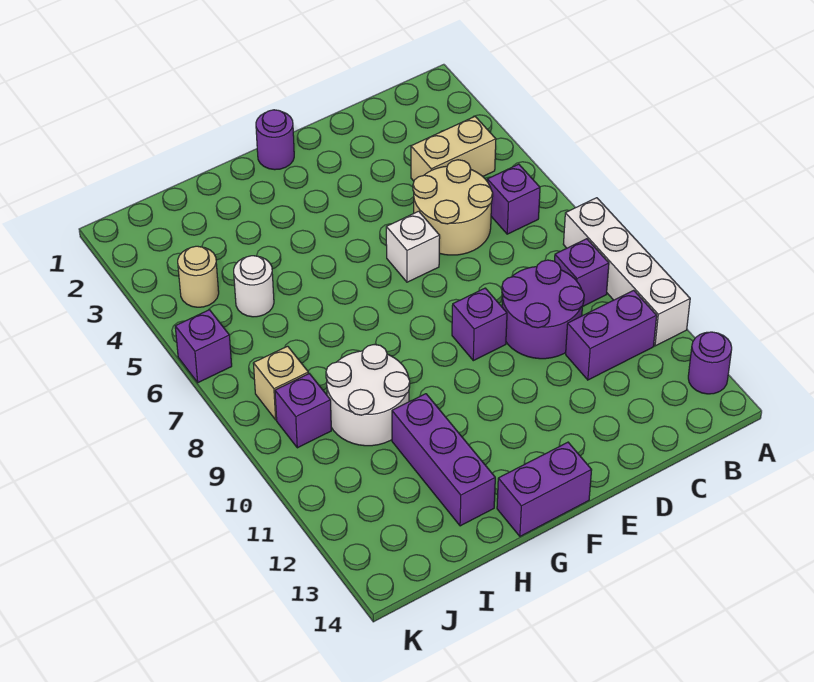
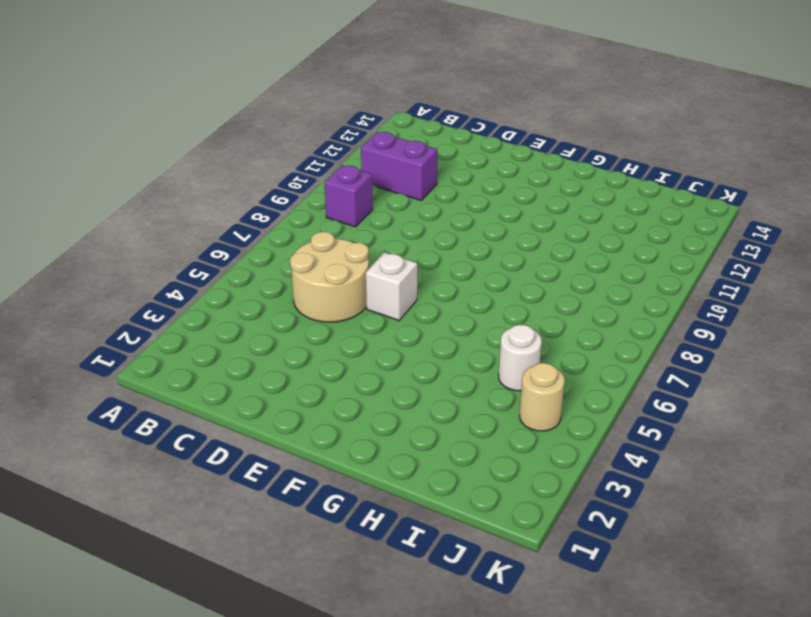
none -> white 1x4 brick [563,198,690,346]
none -> purple 1x1 round brick [688,332,732,394]
none -> tan 1x2 brick [411,117,496,181]

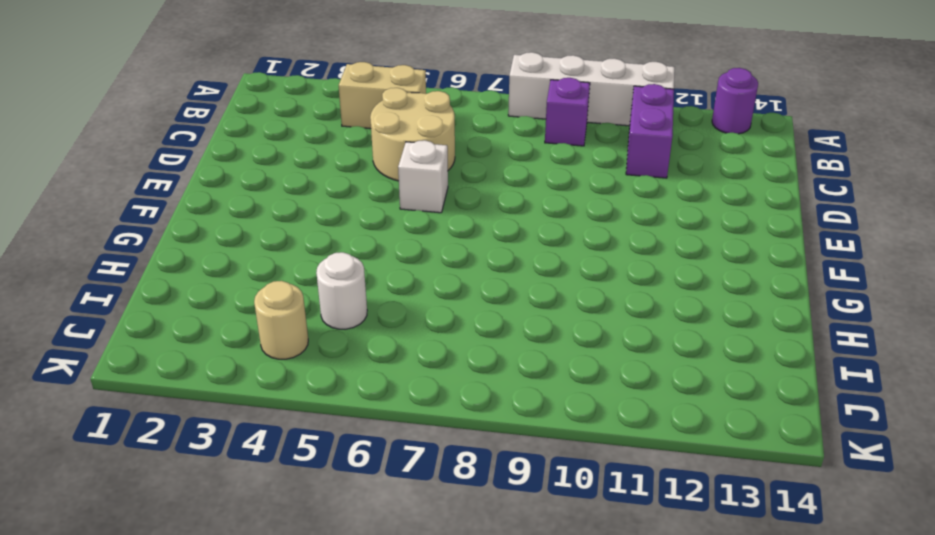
tan 1x2 brick [339,62,426,129] -> tan 1x2 brick turned to [411,117,496,181]
none -> purple 1x1 brick [487,164,540,234]
none -> purple 2x2 round brick [502,260,584,359]
none -> purple 1x1 brick [452,288,507,361]

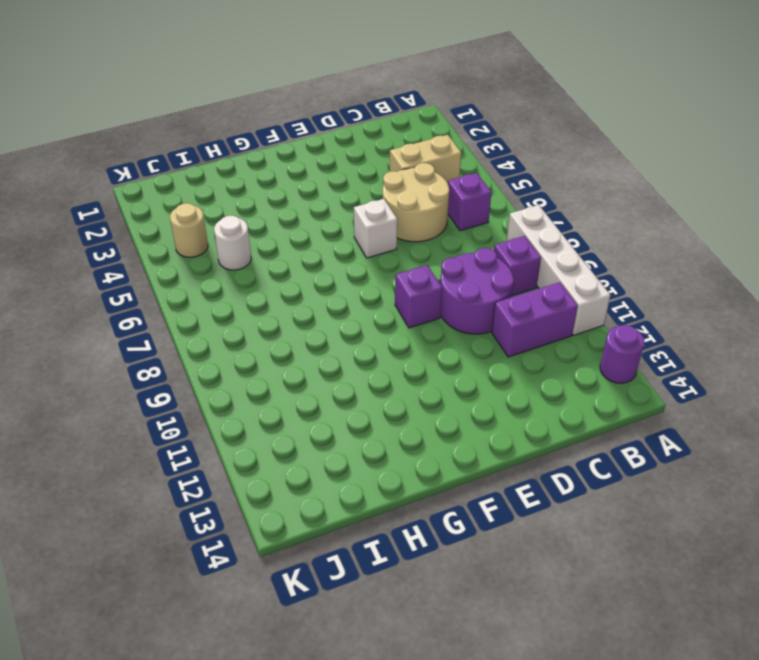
none -> purple 1x1 round brick [256,110,294,170]
none -> purple 1x2 brick [497,442,592,536]
none -> white 2x2 round brick [326,345,410,446]

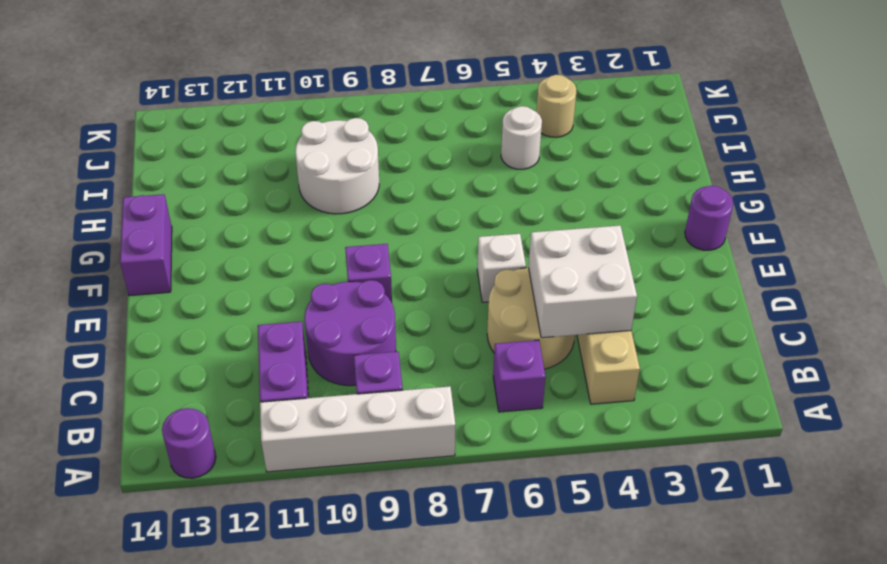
white 2x2 brick [529,226,637,338] -> none
none -> purple 1x3 brick [392,394,495,526]
none -> tan 1x1 brick [253,346,308,420]
none -> purple 1x1 brick [275,374,331,448]

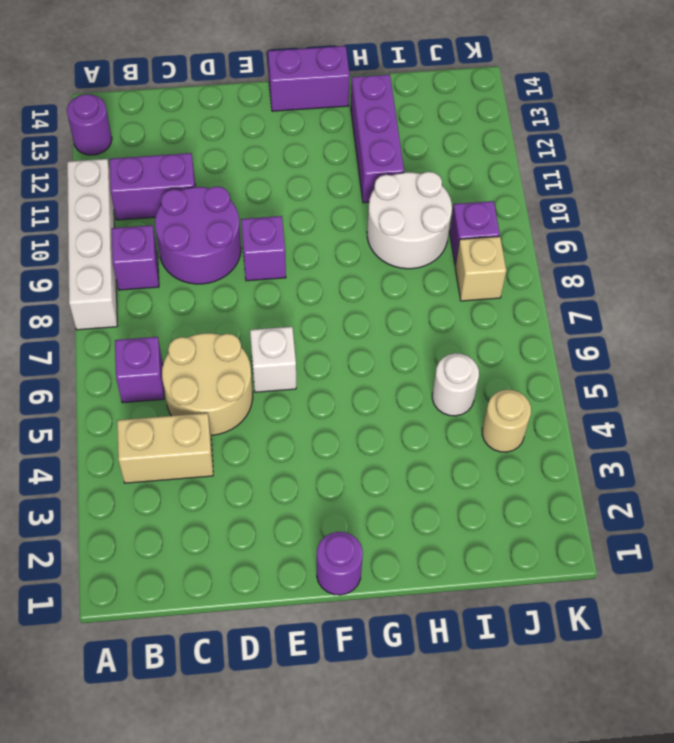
none -> purple 1x1 brick [175,310,232,383]

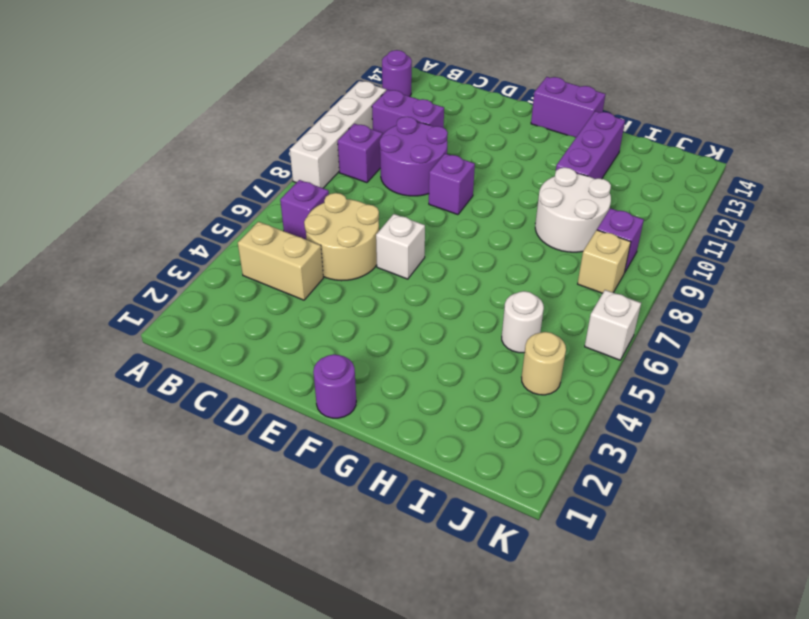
white 1x1 brick [585,290,641,360] -> purple 1x1 brick [175,310,232,383]

